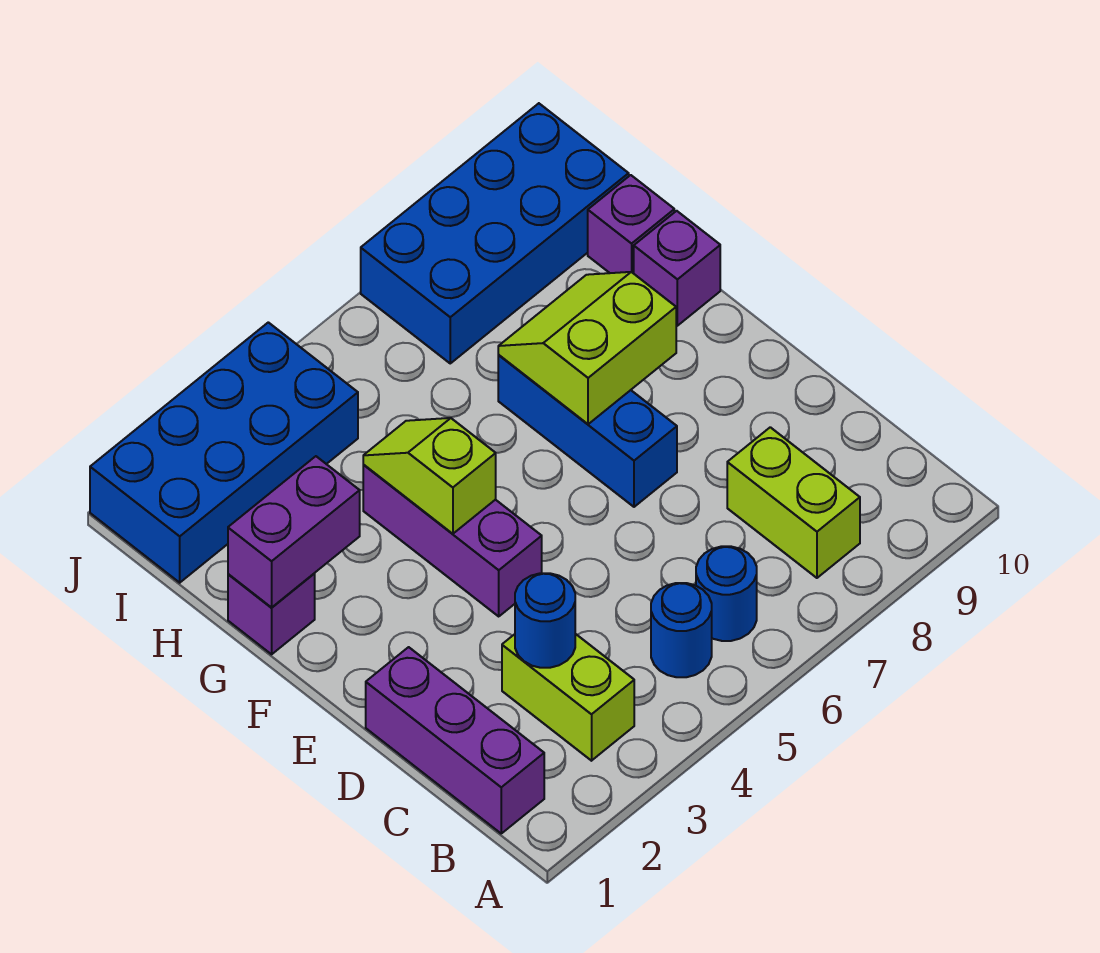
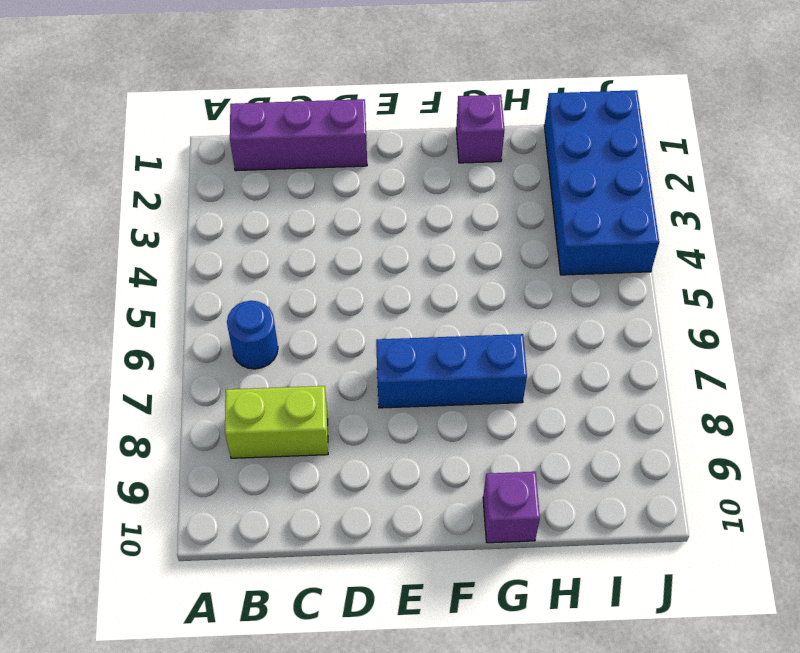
none -> lime 1x2 brick [502,634,634,761]
none -> blue 1x1 round brick [651,583,712,677]
none -> purple 1x3 brick [363,465,542,616]

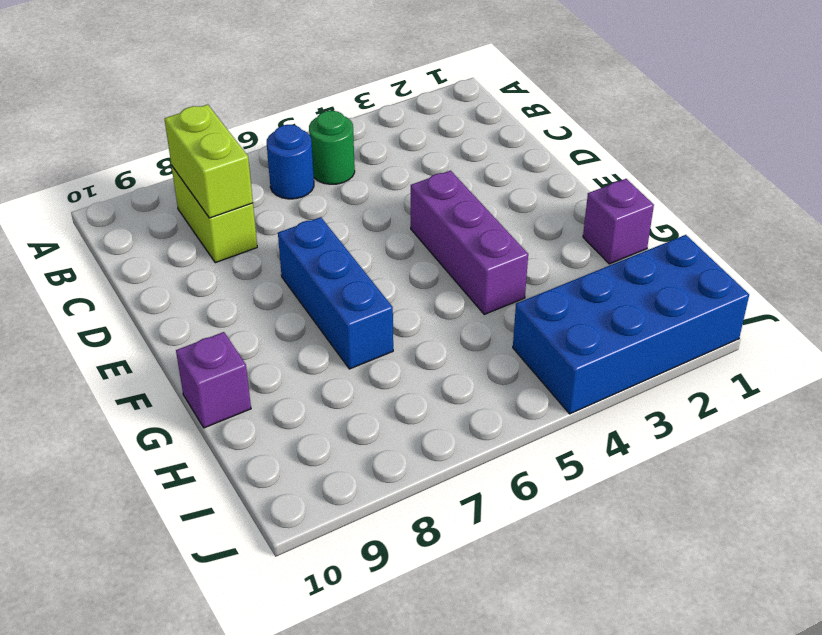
green 1x1 round brick [309,111,355,184] -> blue 1x1 round brick [651,583,712,677]
lime 1x2 brick [165,104,253,218] -> lime 1x2 brick moved to [502,634,634,761]
none -> purple 1x3 brick [366,647,544,833]
none -> purple 1x1 brick [588,175,674,273]
none -> blue 2x4 brick [361,103,629,363]

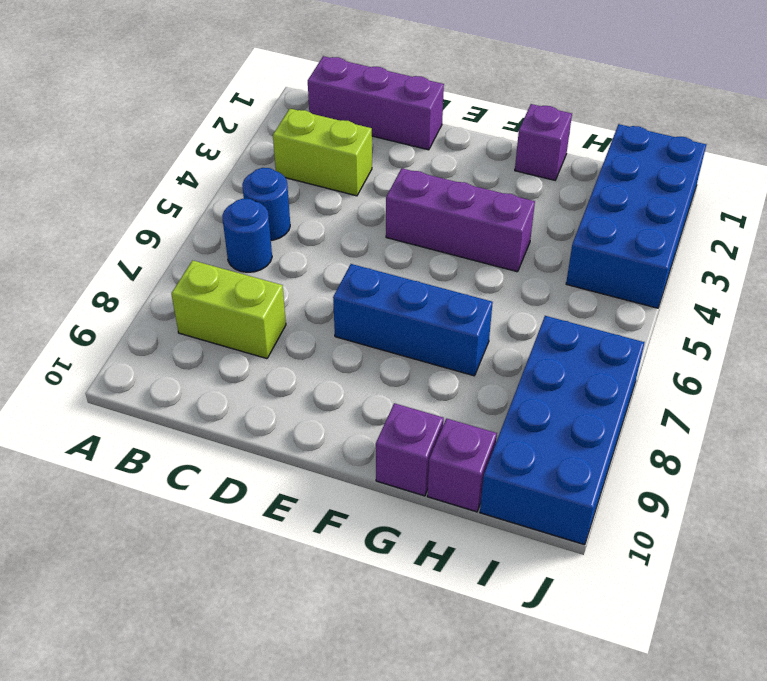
none -> blue 1x1 round brick [515,573,575,668]
none -> lime 1x2 slope [363,418,496,534]
none -> lime 2x2 slope [498,272,676,424]

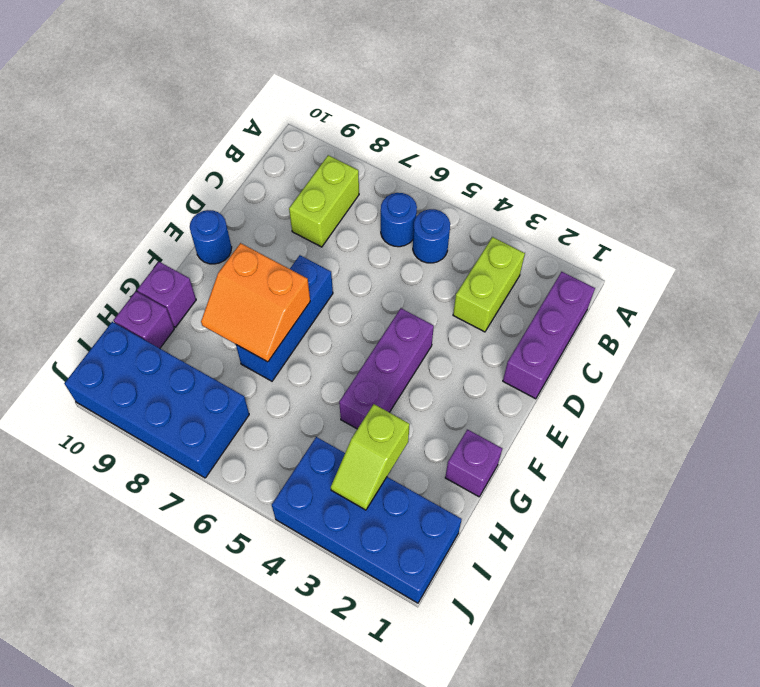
blue 1x1 round brick [190,210,232,264] -> blue 1x1 round brick moved to [515,573,575,668]
orange 2x2 slope [201,243,310,362] -> lime 2x2 slope [498,272,676,424]
lime 1x2 slope [331,404,410,510] -> lime 1x2 slope moved to [363,418,496,534]
none -> purple 1x2 brick [228,456,360,607]

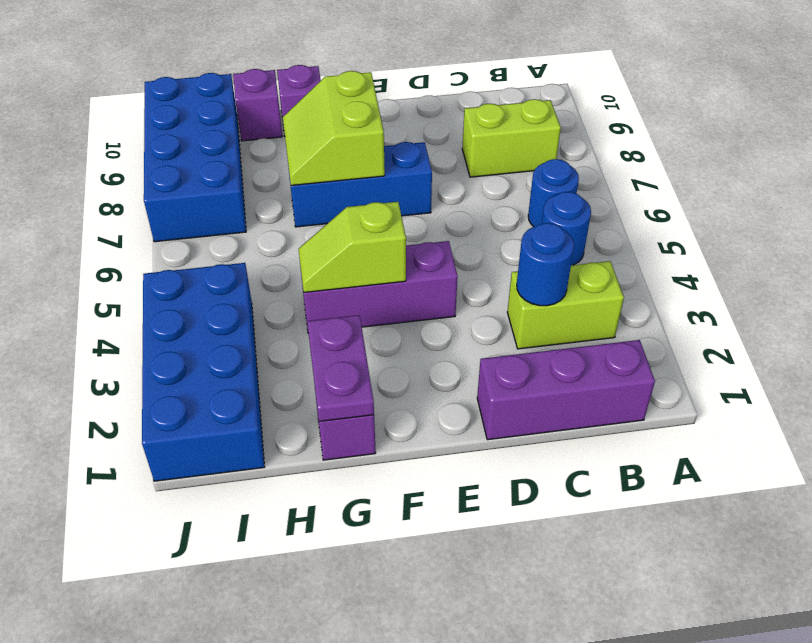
purple 1x2 plate [307,315,374,421] -> purple 1x2 brick [228,456,360,607]

